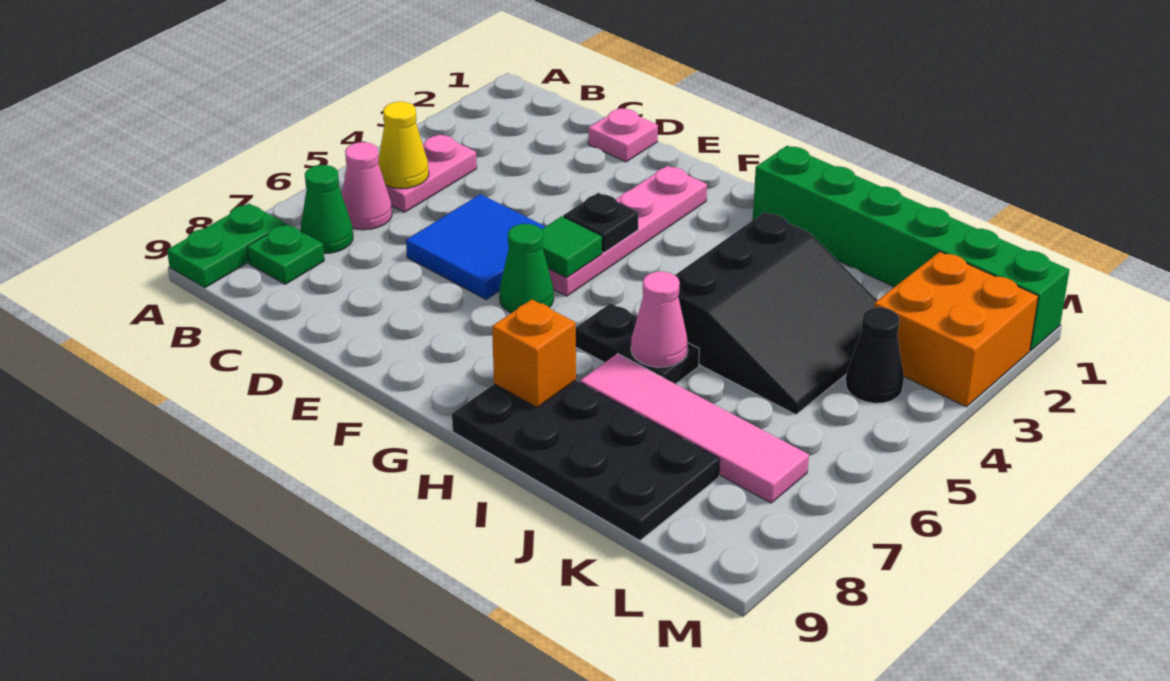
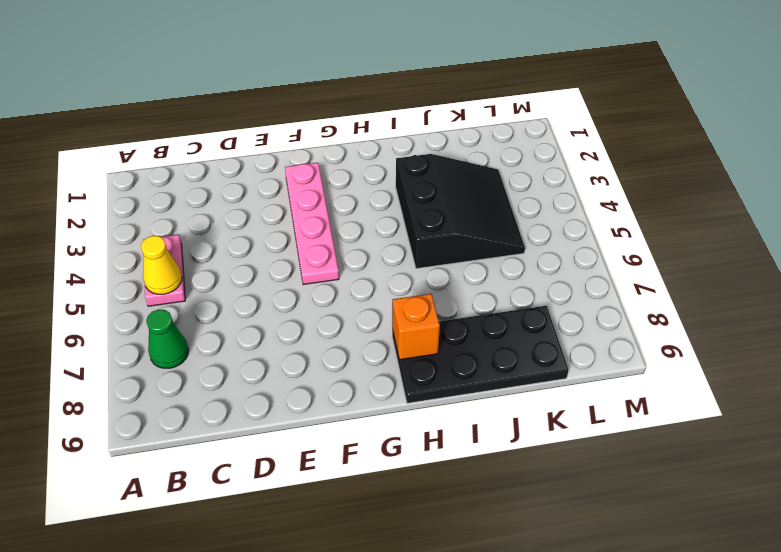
none -> green 1x2 plate [167,204,285,288]
none -> pink 1x1 cone [342,142,392,230]
none -> green 1x1 plate [247,224,324,284]

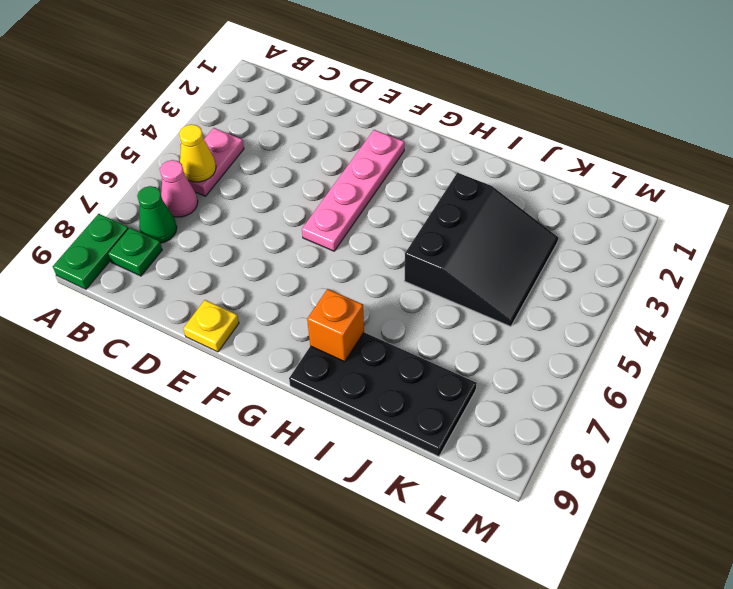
yellow 1x1 plate [183,300,239,352] -> none
none -> pink 1x1 plate [588,108,658,162]
none -> blue 2x2 tile [406,194,545,299]
none -> green 1x1 cone [500,224,554,313]

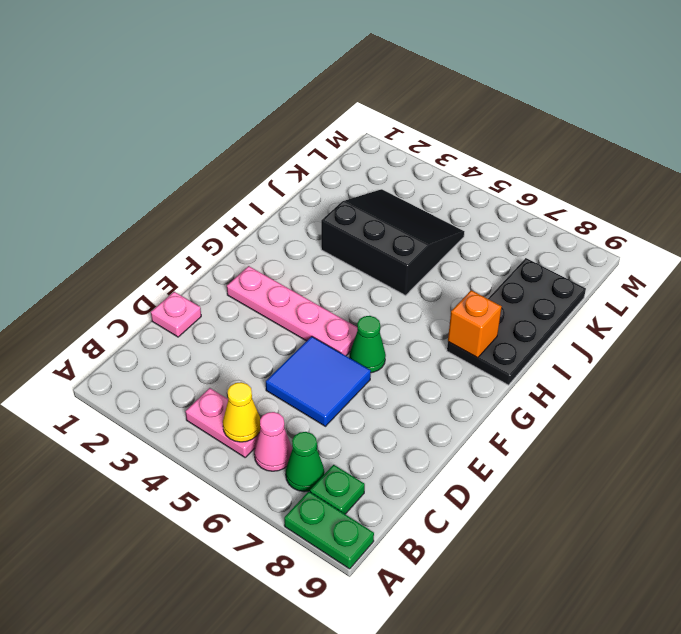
none -> green 1x6 brick [753,146,1069,350]
none -> black 1x2 plate [576,303,699,384]
none -> pink 1x4 tile [580,354,809,503]

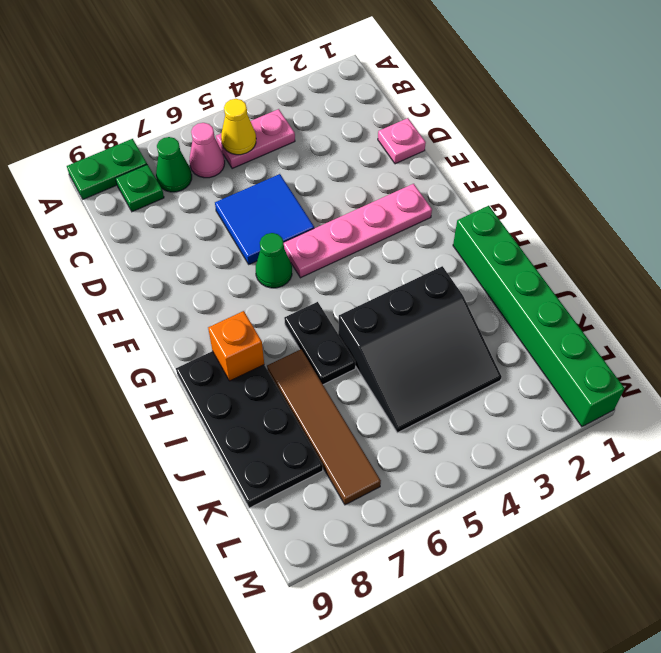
brown 1x4 tile [267,349,381,505] -> pink 1x4 tile [580,354,809,503]
none -> orange 2x2 brick [874,252,1038,407]
none -> black 1x1 cone [846,307,904,403]
none -> black 1x1 plate [563,193,638,253]

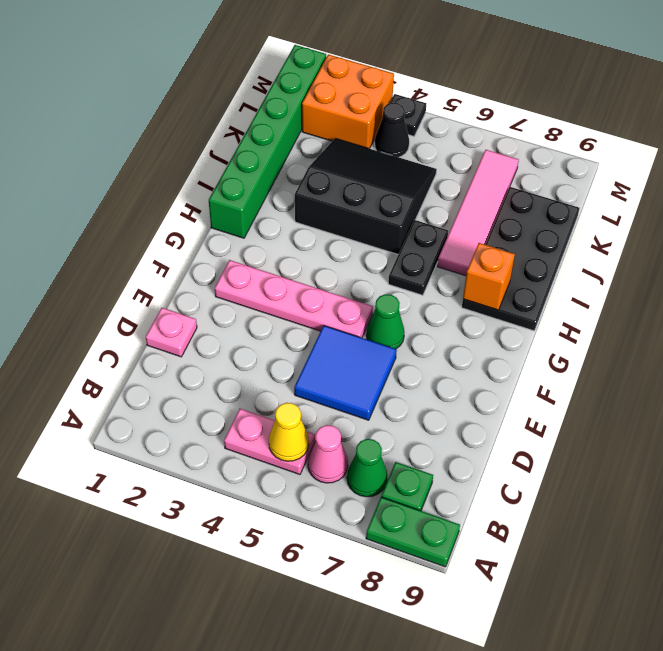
black 1x1 plate [390,94,426,136] -> black 1x1 plate moved to [563,193,638,253]
none -> green 1x1 tile [541,216,602,278]
none -> pink 1x1 cone [631,271,688,367]

